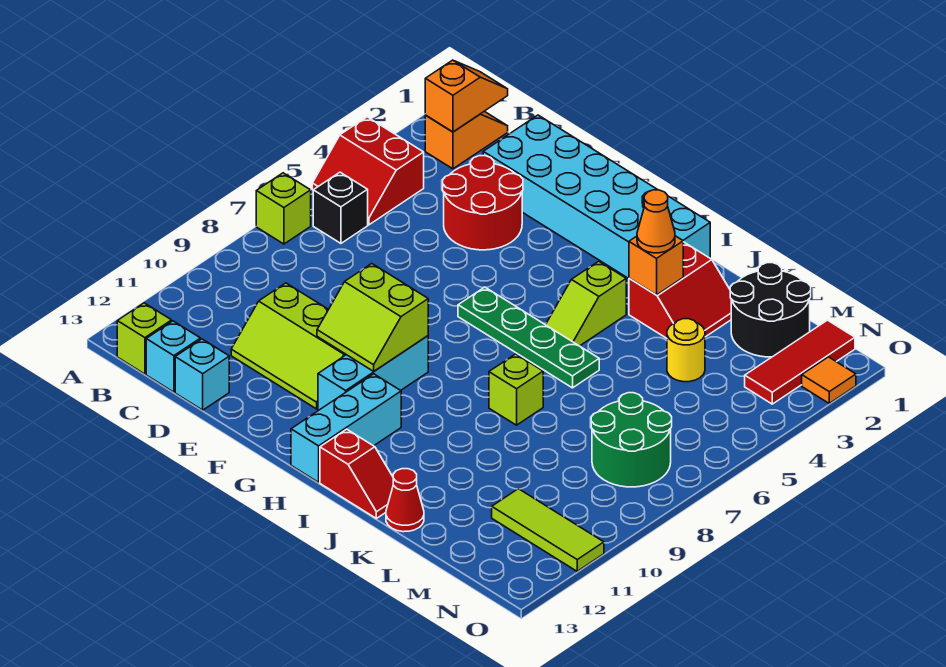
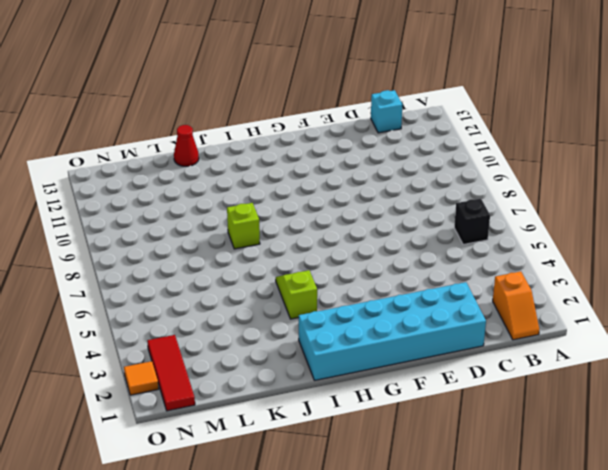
none -> red 2x2 slope [312,117,424,225]
none -> lime 1x1 brick [256,173,311,244]
none -> lime 1x1 brick [117,303,172,374]

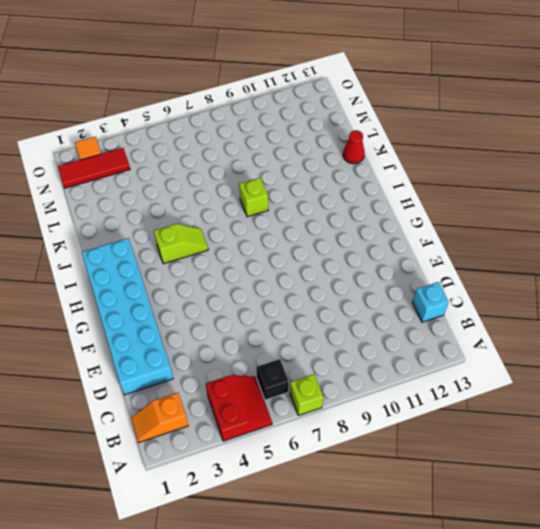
none -> lime 1x1 brick [117,303,172,374]
none -> red 2x2 round brick [443,156,523,250]
none -> lime 2x3 slope [231,283,346,409]

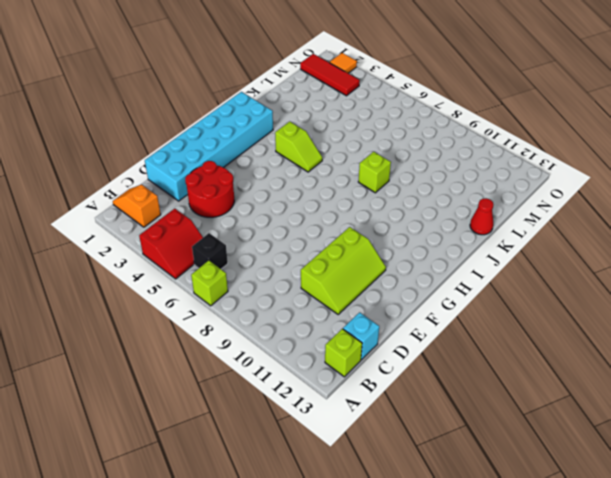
none -> cyan 1x1 brick [175,339,229,410]
none -> green 1x4 plate [458,287,599,388]
none -> cyan 1x3 brick [318,336,428,410]

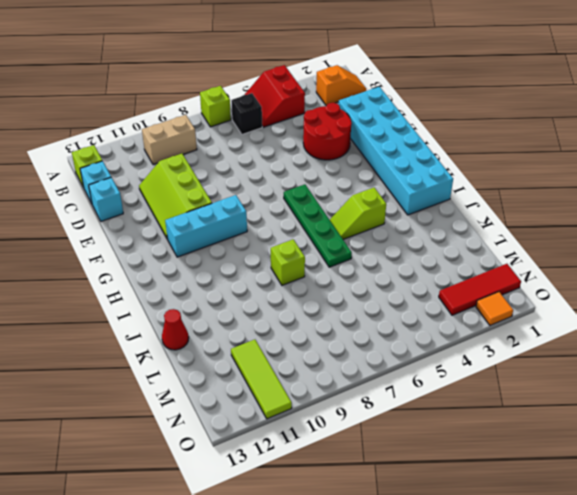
tan 1x2 brick [142,115,197,165] -> none
none -> cyan 1x3 brick [291,374,401,482]
none -> red 1x2 slope [320,429,393,518]
none -> red 2x2 slope [629,242,731,338]

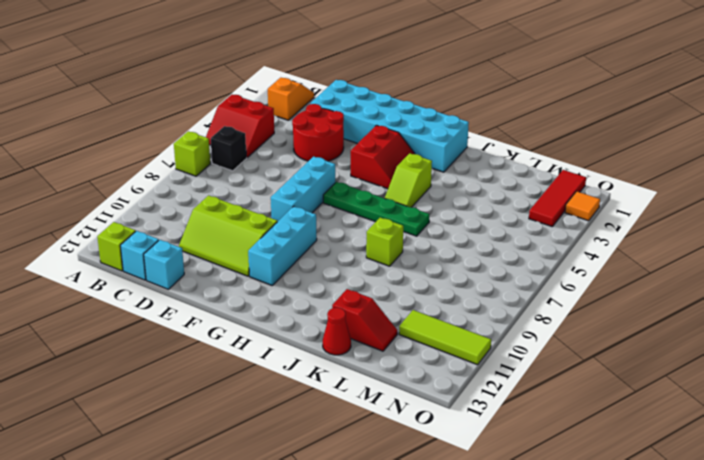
cyan 1x3 brick [271,157,335,222] -> cyan 1x3 brick moved to [291,374,401,482]
red 2x2 slope [351,125,415,189] -> red 2x2 slope moved to [629,242,731,338]
red 1x2 slope [332,289,397,351] -> red 1x2 slope moved to [320,429,393,518]
none -> black 2x2 round brick [730,263,811,357]
none -> yellow 1x1 round brick [667,319,705,382]
none -> green 2x2 round brick [591,393,672,487]

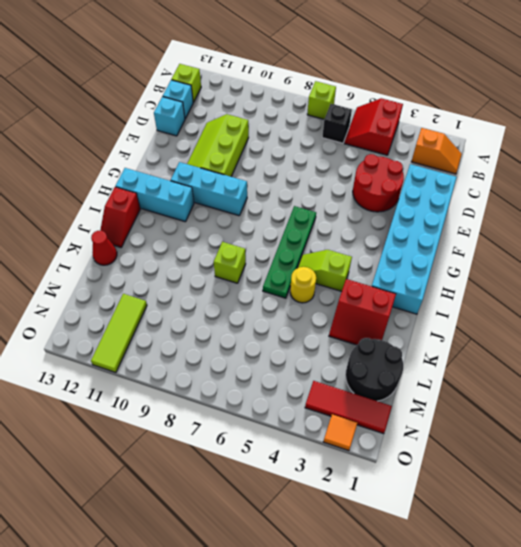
yellow 1x1 round brick [290,267,316,303] -> yellow 1x1 round brick moved to [667,319,705,382]
none -> green 2x2 round brick [591,393,672,487]
none -> orange 1x2 slope [425,60,508,132]
none -> lime 2x2 slope [317,264,428,371]

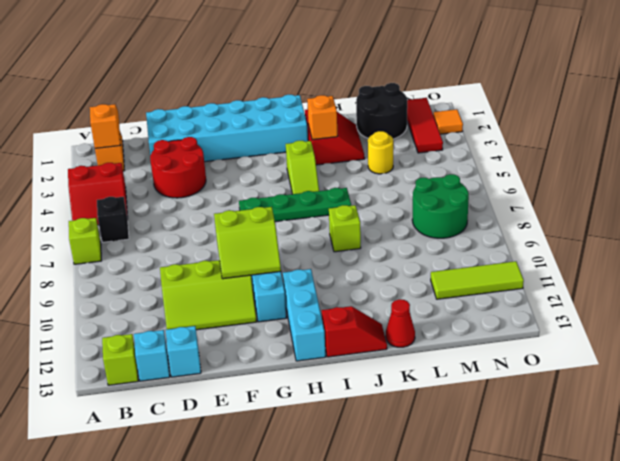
none -> orange 1x1 cone [637,190,675,253]

